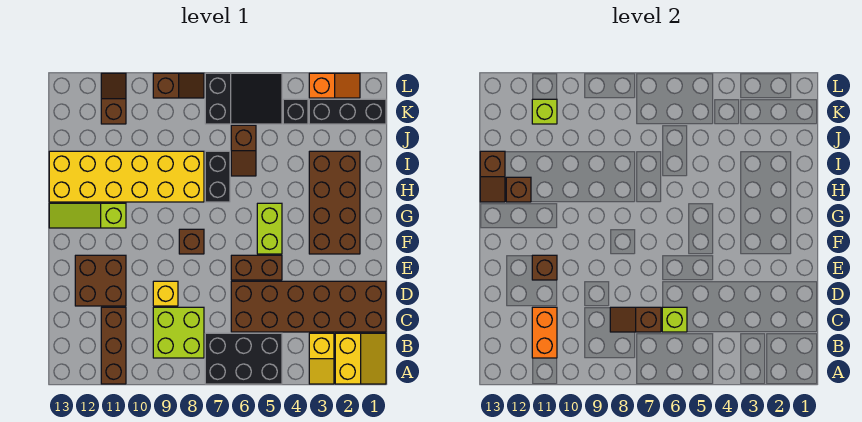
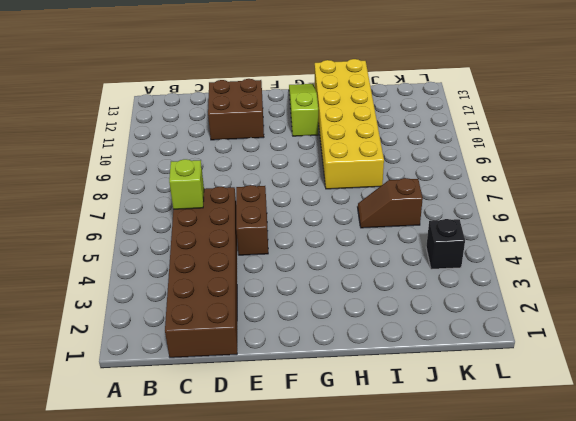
none -> yellow 2x2 slope [335,333,386,384]
none -> yellow 1x2 slope [309,333,334,384]
none -> black 2x3 brick [205,333,282,384]

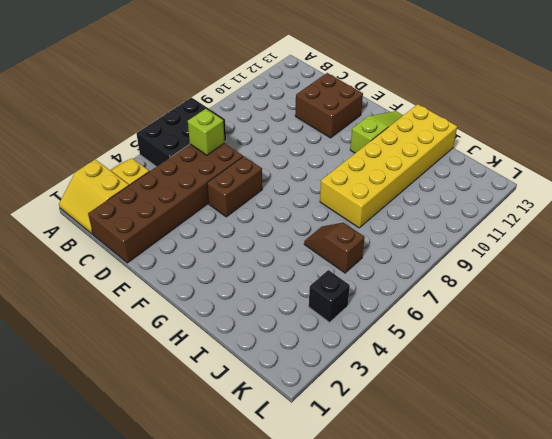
none -> brown 1x3 brick [101,307,126,384]
none -> lime 2x2 brick [153,307,204,358]
none -> yellow 1x1 brick [153,281,178,306]

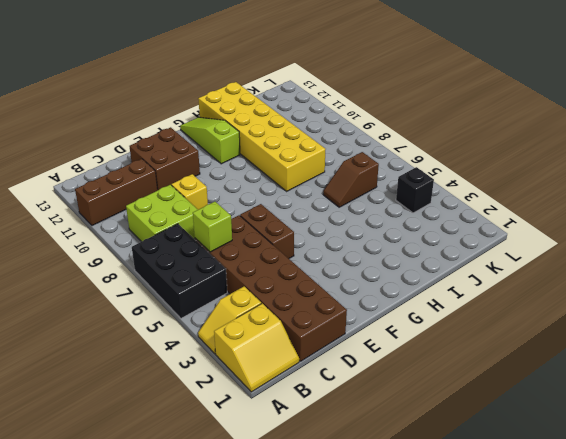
none -> brown 2x4 brick [309,151,360,254]
none -> lime 1x2 brick [257,203,282,254]
none -> brown 1x1 brick [179,229,204,254]

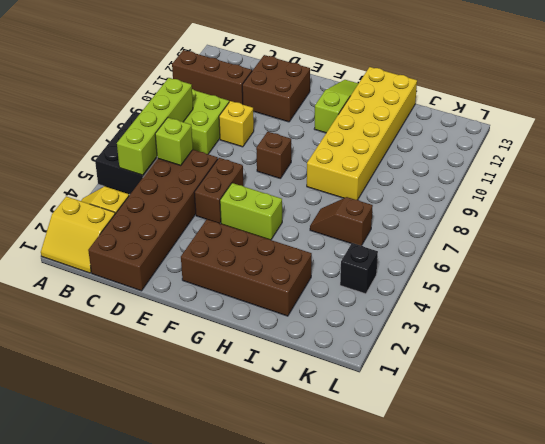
lime 1x4 brick [117,78,193,175] -> none
none -> black 1x2 brick [205,151,230,202]
none -> black 1x3 brick [309,99,386,124]
none -> black 2x3 slope [205,73,282,124]

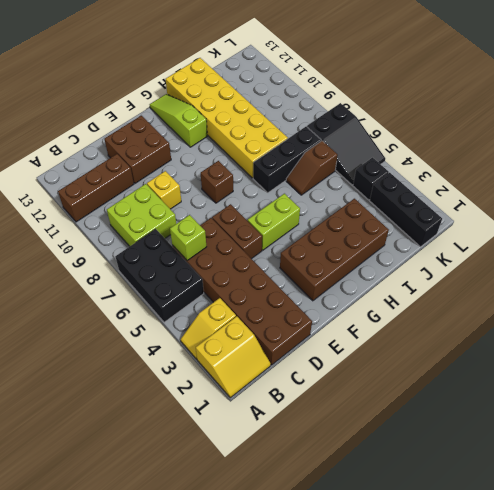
black 1x3 brick [253,127,321,193] -> black 1x2 brick [205,151,230,202]
none -> brown 1x2 slope [101,73,126,124]
none -> orange 1x2 slope [309,73,360,98]
none -> brown 1x2 slope [153,73,204,98]

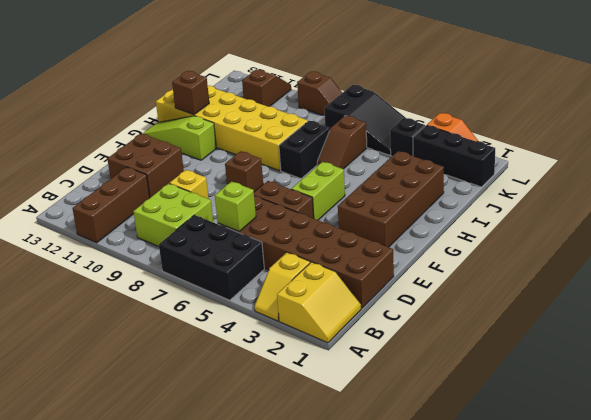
none -> orange 1x2 brick [532,307,557,358]
none -> brown 1x2 slope [610,307,661,332]
none -> brown 1x1 brick [532,255,557,280]

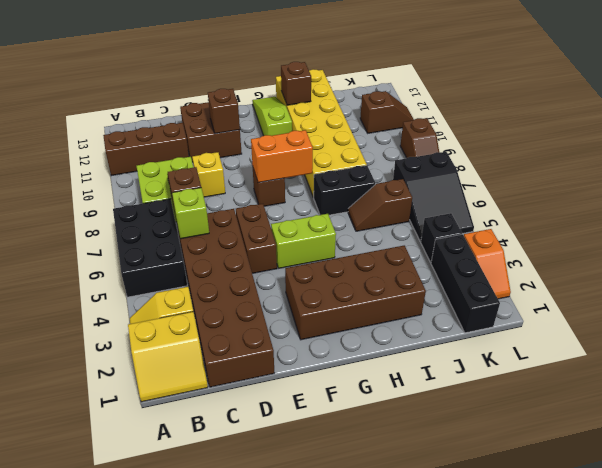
orange 1x2 brick [251,130,313,183] -> orange 1x2 brick moved to [532,307,557,358]
none -> brown 1x2 slope [480,151,505,202]
none -> lime 1x1 brick [532,99,557,124]

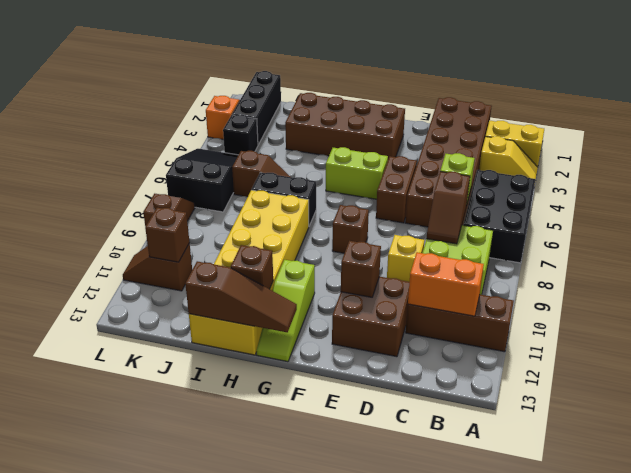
brown 1x3 slope [185,261,297,332] -> brown 1x2 slope [480,151,505,202]
brown 1x1 brick [145,208,189,262] -> lime 1x1 brick [532,99,557,124]

